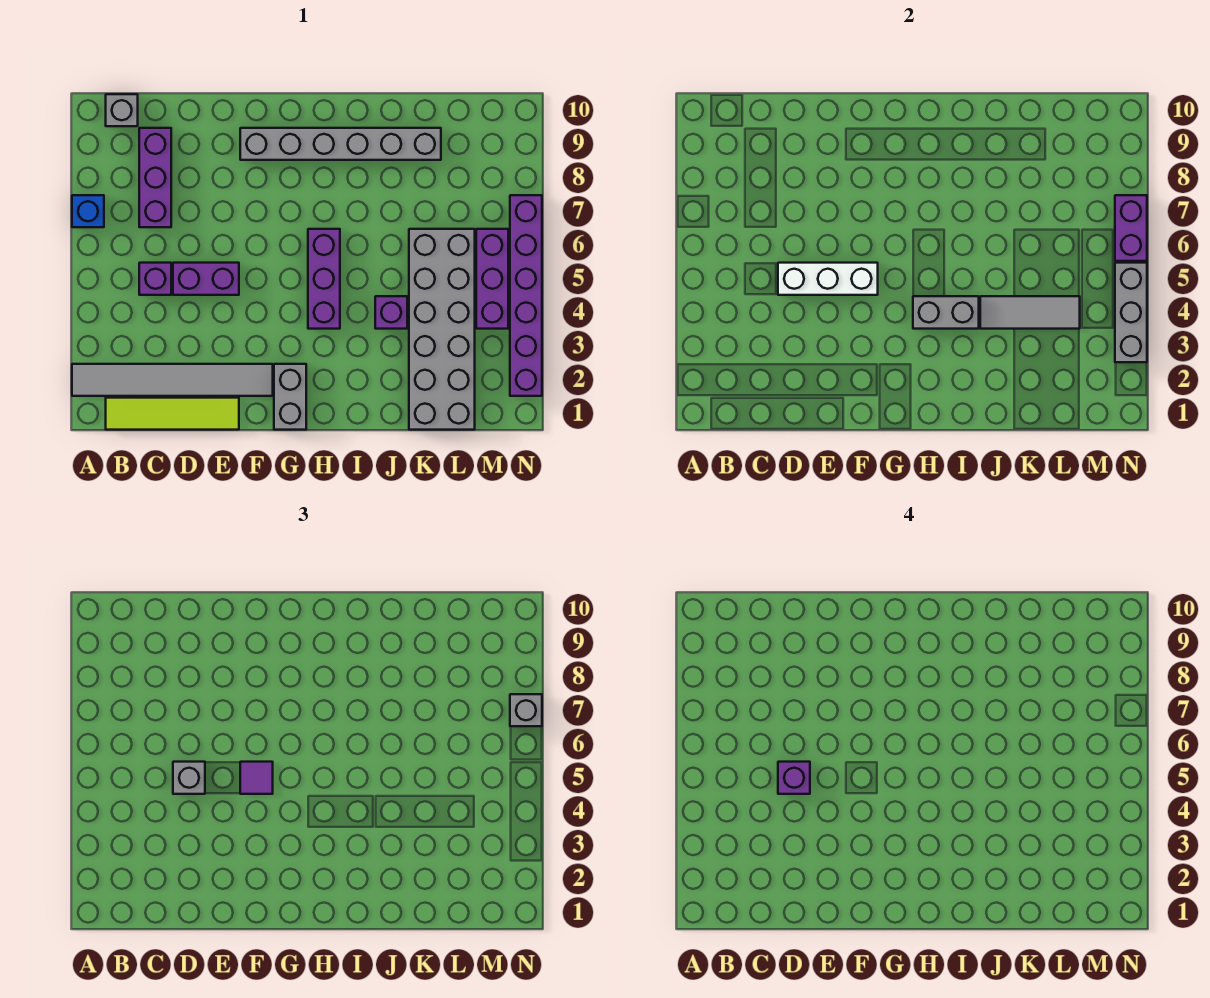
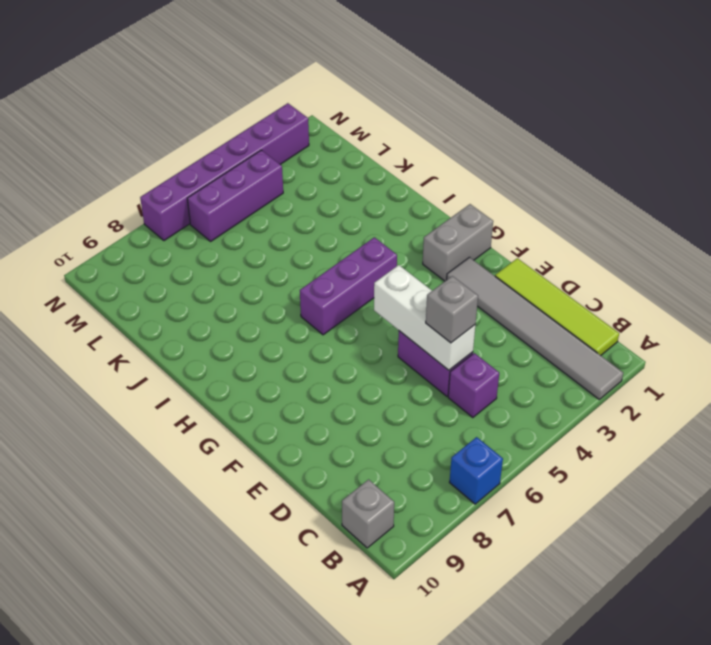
none -> purple 1x3 brick [139,128,171,227]
none -> grey 1x6 brick [240,128,441,160]
none -> purple 1x1 brick [375,296,407,329]

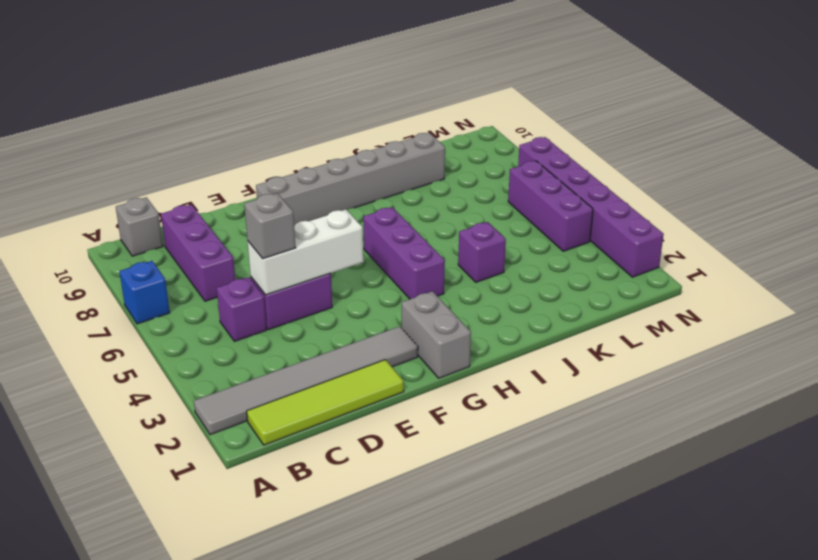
none -> grey 2x6 brick [409,229,475,430]
none -> grey 1x2 brick [913,296,979,329]
none -> grey 1x3 tile [980,296,1080,329]

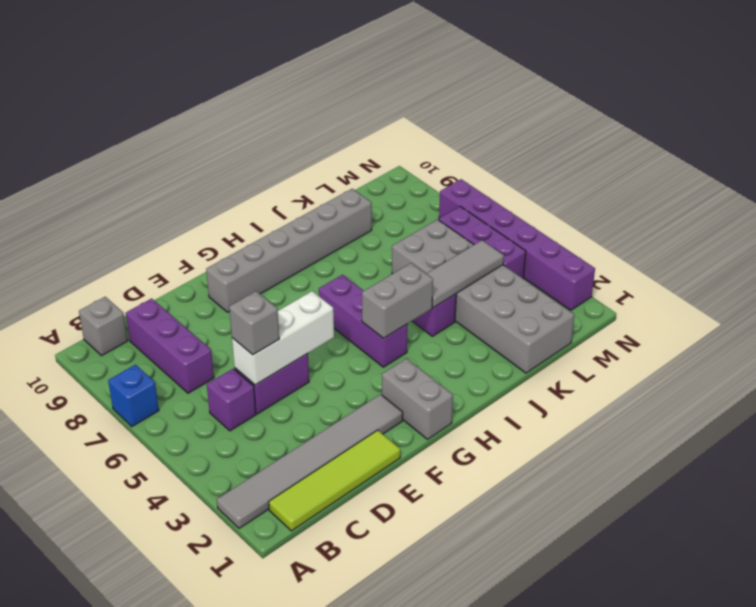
none -> grey 1x3 brick [1115,263,1147,362]
none -> purple 1x2 brick [1115,195,1147,261]
none -> purple 1x1 tile [240,762,273,794]

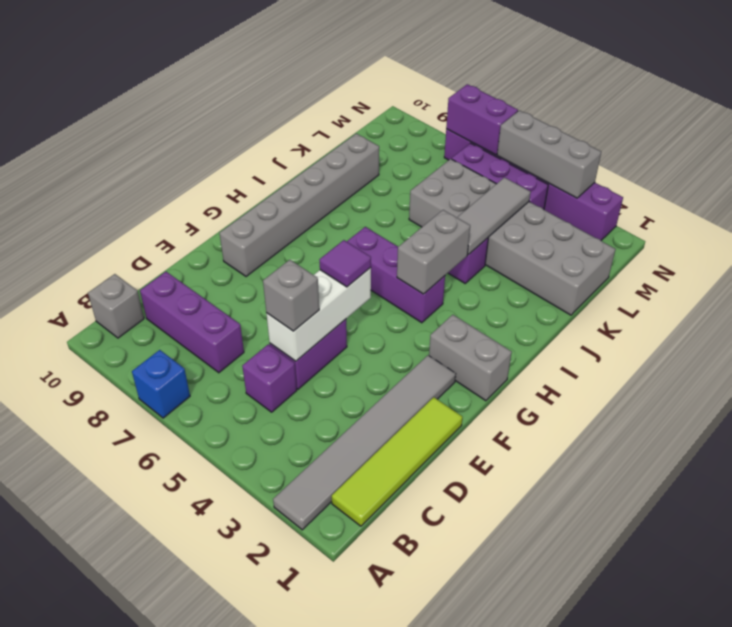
none -> grey 1x1 brick [510,694,542,726]
none -> purple 1x1 brick [778,762,810,794]

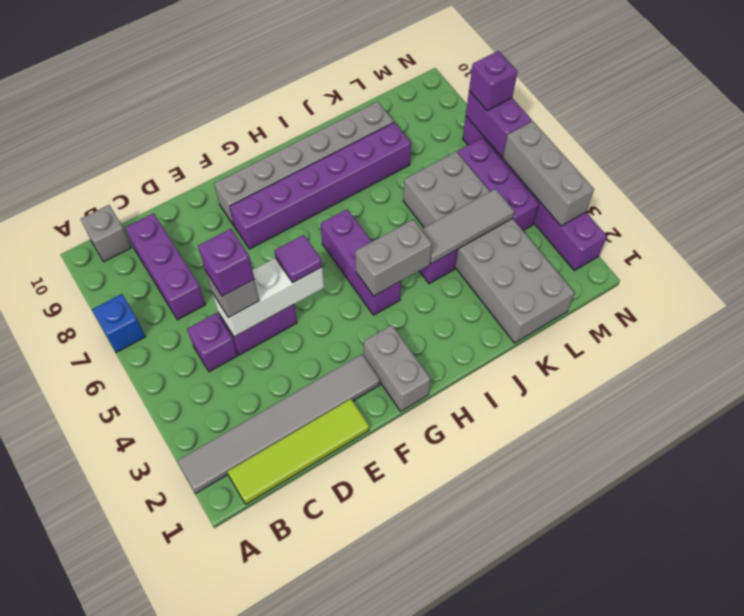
purple 1x6 brick [230,122,411,249] -> none
purple 1x1 brick [469,51,518,111] -> grey 1x1 brick [510,694,542,726]

